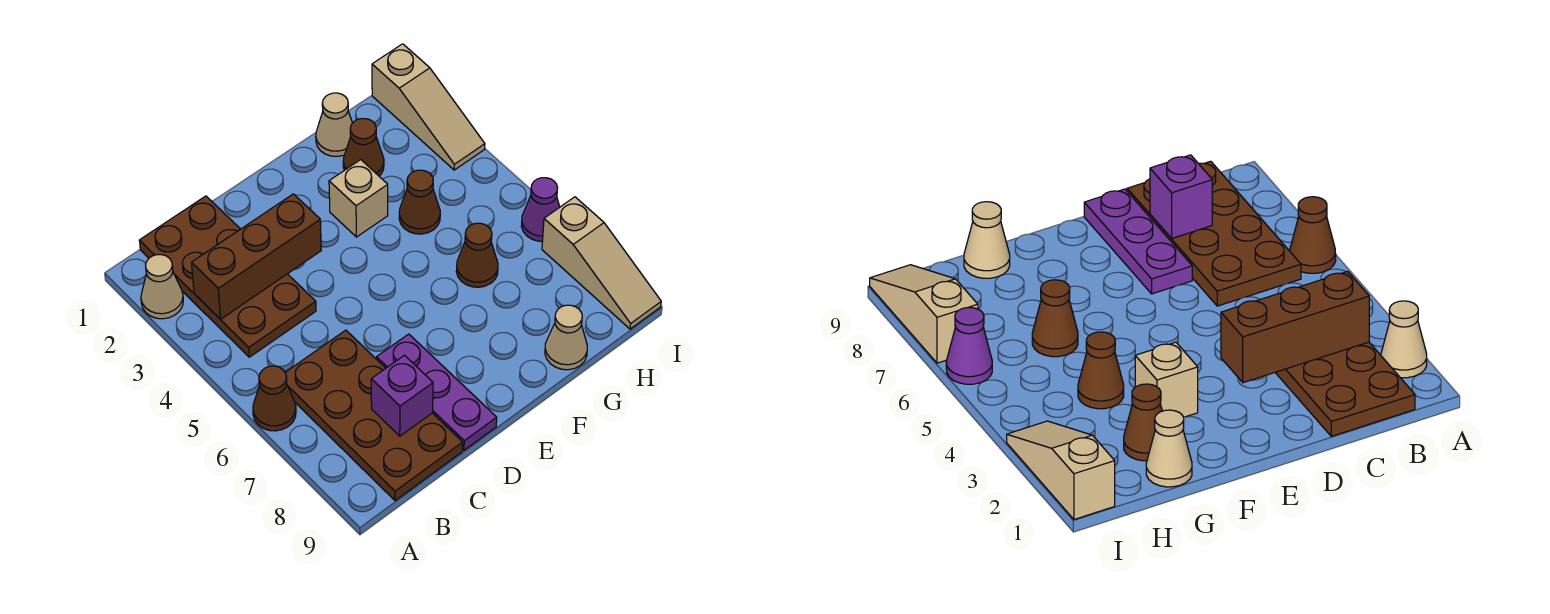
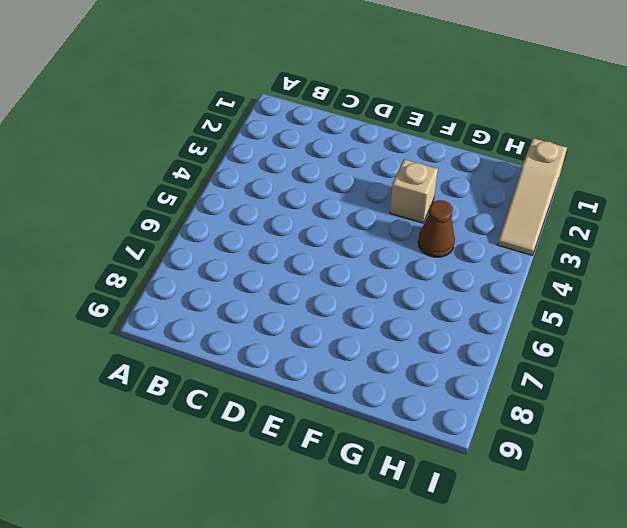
none -> tan 1x1 cone [141,255,183,319]
none -> brown 1x1 cone [253,366,296,431]
none -> brown 2x4 plate [139,196,316,357]

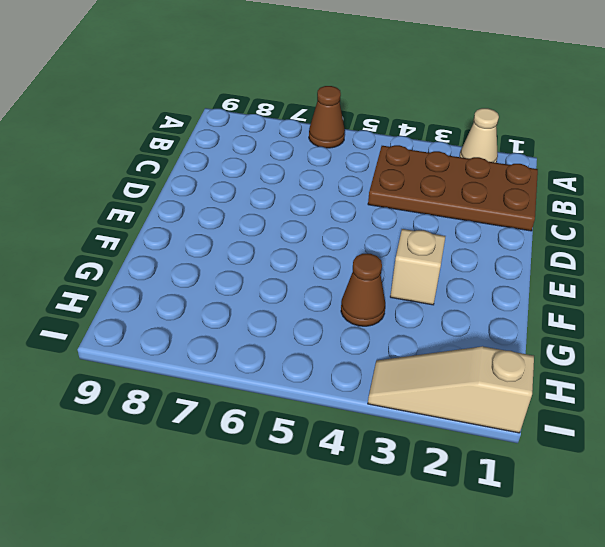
none -> brown 2x4 plate [285,330,463,500]
none -> purple 1x3 plate [377,334,497,450]
none -> tan 1x1 cone [316,93,352,156]

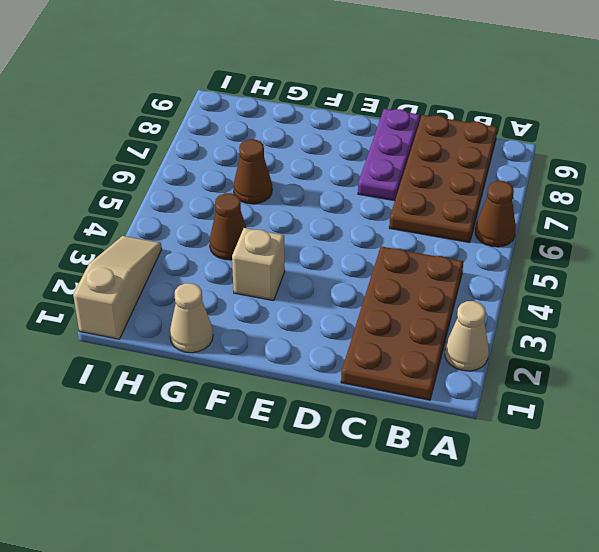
none -> brown 1x1 cone [343,119,384,176]
none -> tan 1x1 cone [545,305,587,370]
none -> purple 1x1 cone [521,178,560,241]

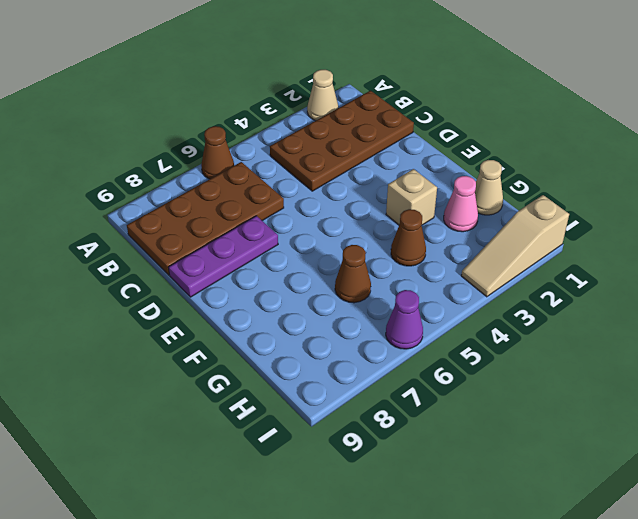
pink 1x1 cone [444,176,478,232] -> brown 1x1 cone [343,119,384,176]
none -> tan 1x1 cone [545,305,587,370]
none -> tan 1x3 slope [542,197,661,329]
none -> brown 1x3 brick [192,194,321,319]

